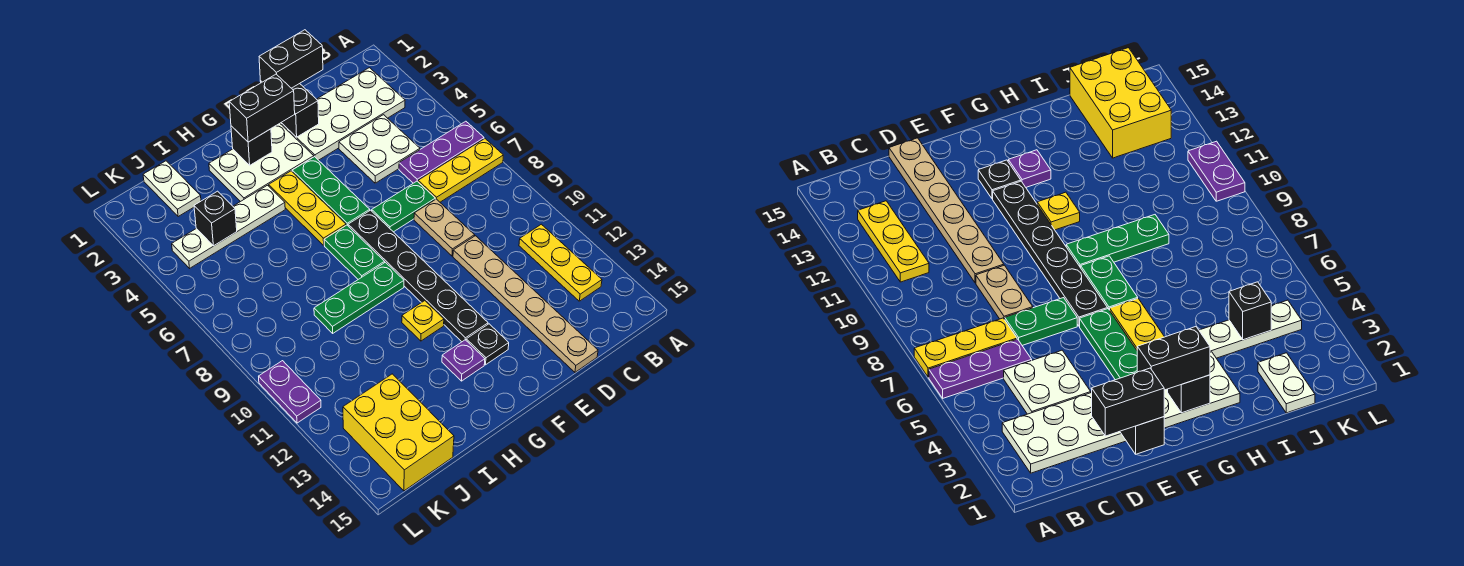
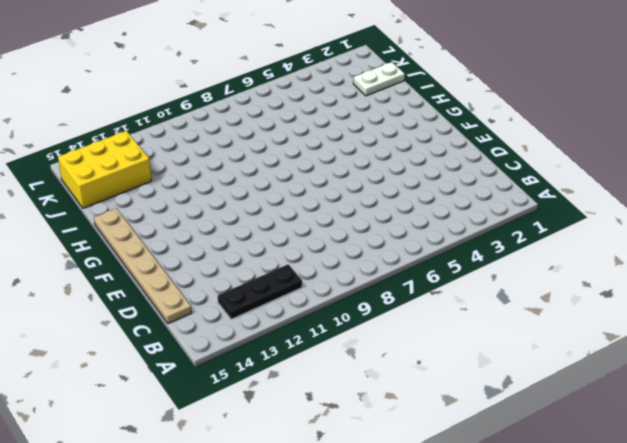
black 1x3 plate [218,264,302,319] -> yellow 1x3 plate [519,224,602,301]
tan 1x6 plate [94,208,192,324] -> tan 1x6 plate turned to [453,236,598,372]
none -> purple 1x3 plate [399,121,484,183]
none -> yellow 1x3 plate [418,139,503,202]
none -> white 2x4 plate [280,68,405,160]

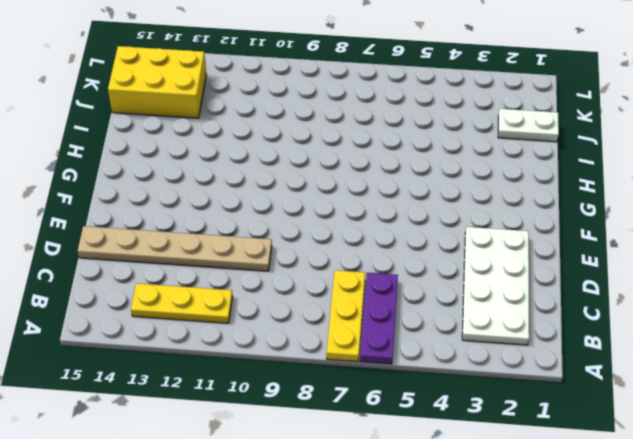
none -> white 2x2 plate [339,115,420,183]
none -> green 1x2 plate [372,181,435,232]
none -> tan 1x2 plate [414,199,475,256]

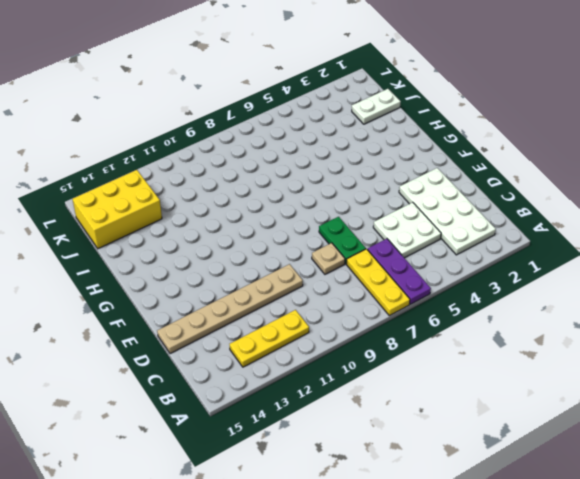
tan 1x1 plate [312,243,345,274] -> tan 1x2 plate [414,199,475,256]
none -> white 2x3 plate [209,124,314,202]
none -> green 1x3 plate [292,157,370,225]
none -> black 1x6 plate [348,210,488,342]

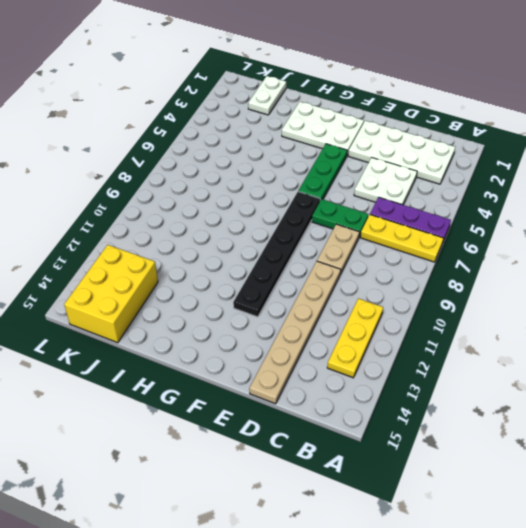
none -> black 1x1 plate [466,324,509,365]
none -> yellow 1x3 plate [269,171,346,245]
none -> green 1x2 plate [324,225,385,279]

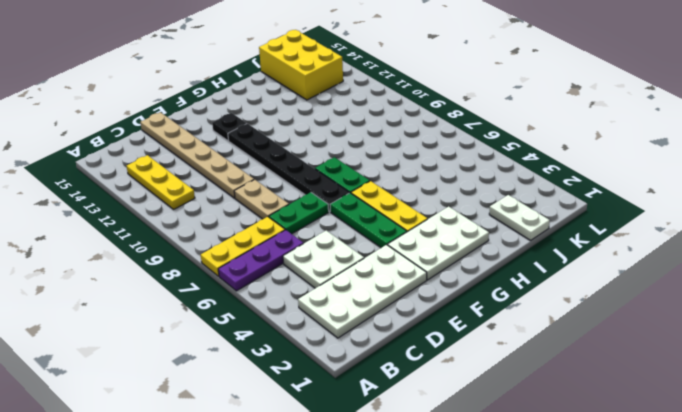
none -> green 1x3 plate [314,262,404,333]
none -> yellow 1x1 plate [402,301,444,341]
none -> purple 1x1 plate [442,340,485,381]

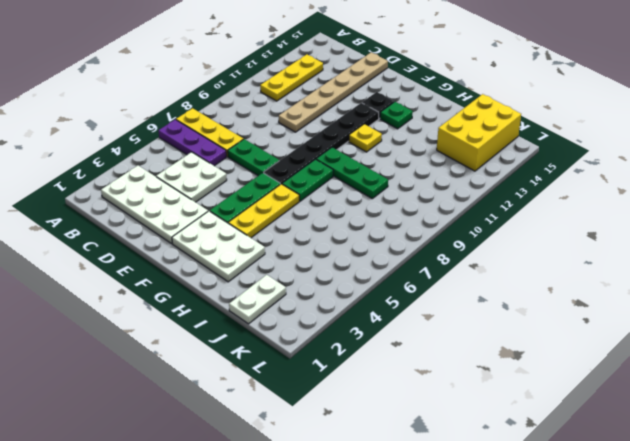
green 1x1 plate [380,102,413,129] -> purple 1x1 plate [442,340,485,381]
none -> tan 1x2 plate [414,199,475,256]
none -> white 1x4 plate [172,185,285,268]
none -> purple 1x2 plate [259,361,321,423]

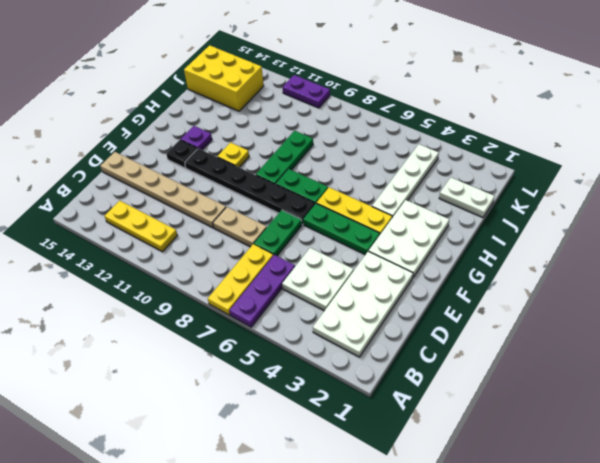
none -> black 1x2 brick [260,81,319,137]
none -> black 1x1 brick [231,126,272,165]
none -> black 1x1 brick [194,191,237,246]

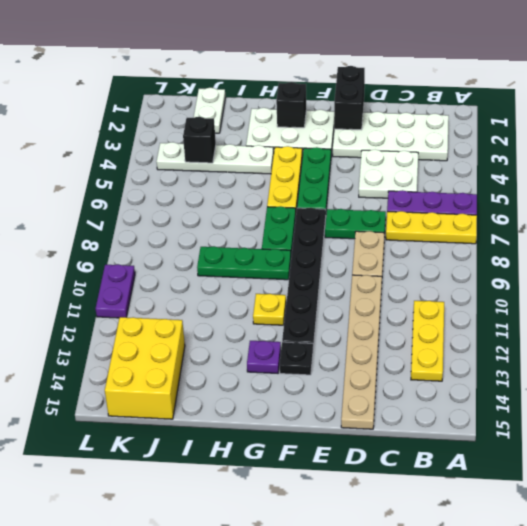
none -> black 1x2 brick [259,30,323,88]
none -> black 1x2 brick [229,74,295,142]

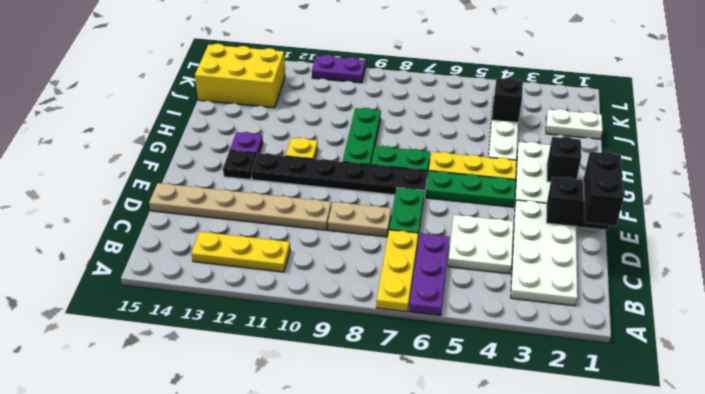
none -> black 1x2 brick [229,74,295,142]

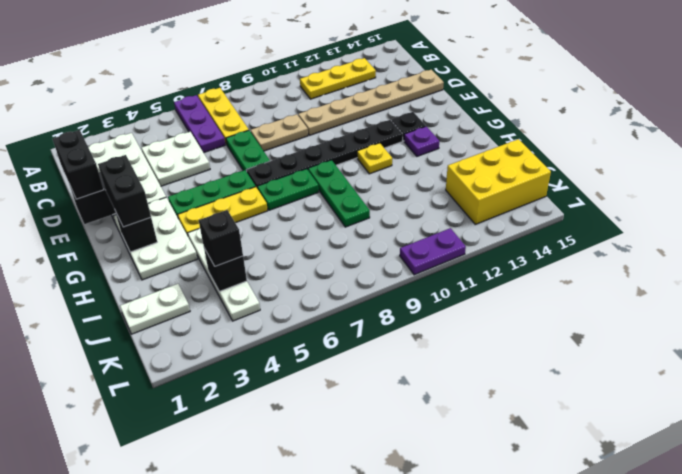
black 1x1 brick [199,210,243,266] -> none

